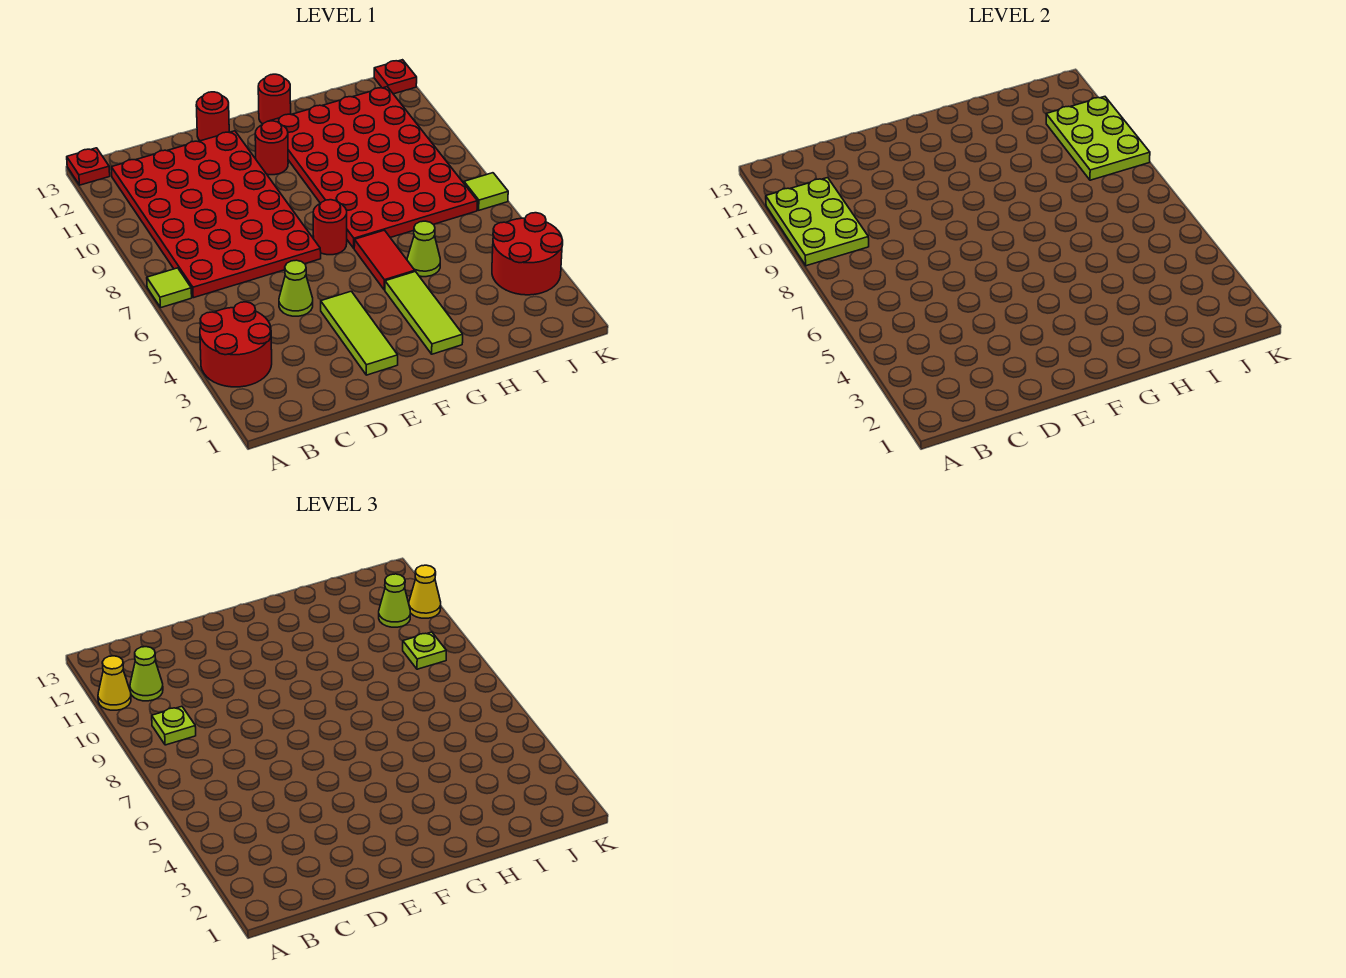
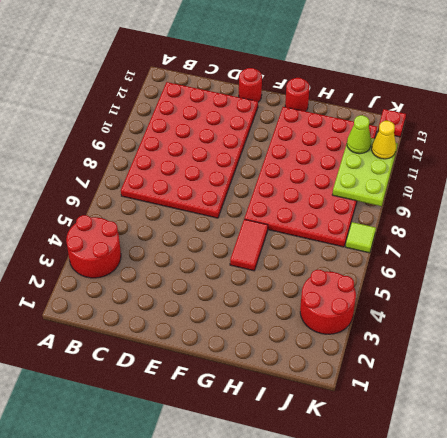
none -> lime 1x1 tile [147,268,192,308]
none -> red 1x1 plate [67,148,110,185]
none -> lime 1x1 cone [279,260,313,316]

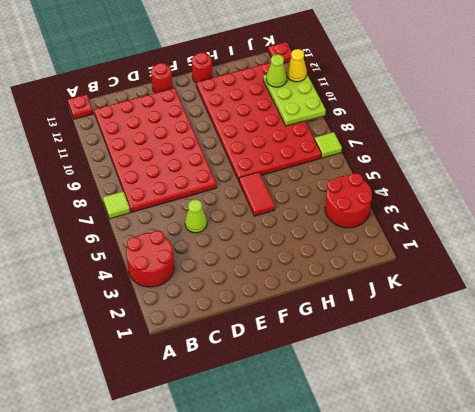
none -> lime 1x3 tile [321,291,398,375]
none -> red 1x1 round brick [313,200,347,255]
none -> red 1x1 round brick [255,121,288,175]

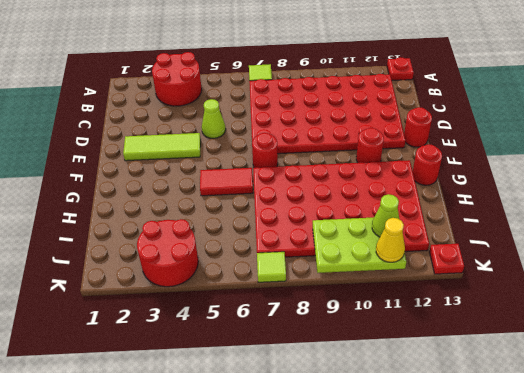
none -> lime 1x3 tile [385,271,463,354]
none -> lime 1x1 cone [407,221,440,277]
none -> lime 2x3 plate [766,178,869,266]

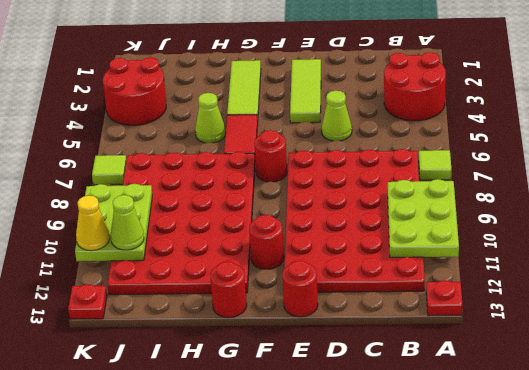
none -> yellow 1x1 cone [98,656,131,710]
none -> lime 1x1 plate [152,706,196,745]
none -> lime 1x1 cone [130,647,163,701]

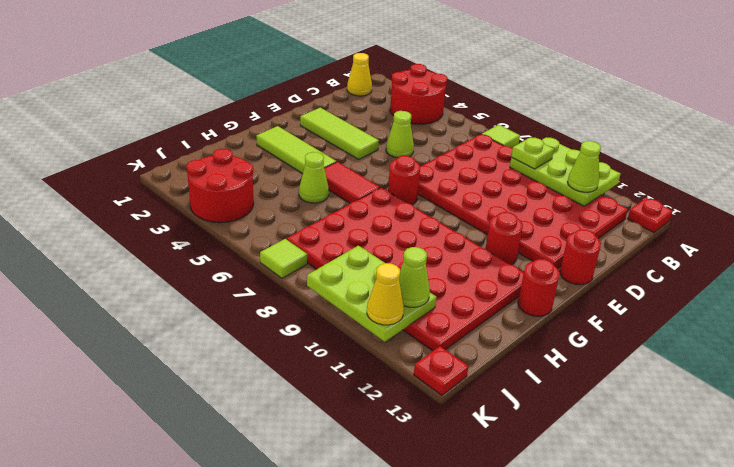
yellow 1x1 cone [347,53,372,96] -> yellow 1x1 cone moved to [98,656,131,710]
none -> lime 1x1 plate [403,632,446,669]

